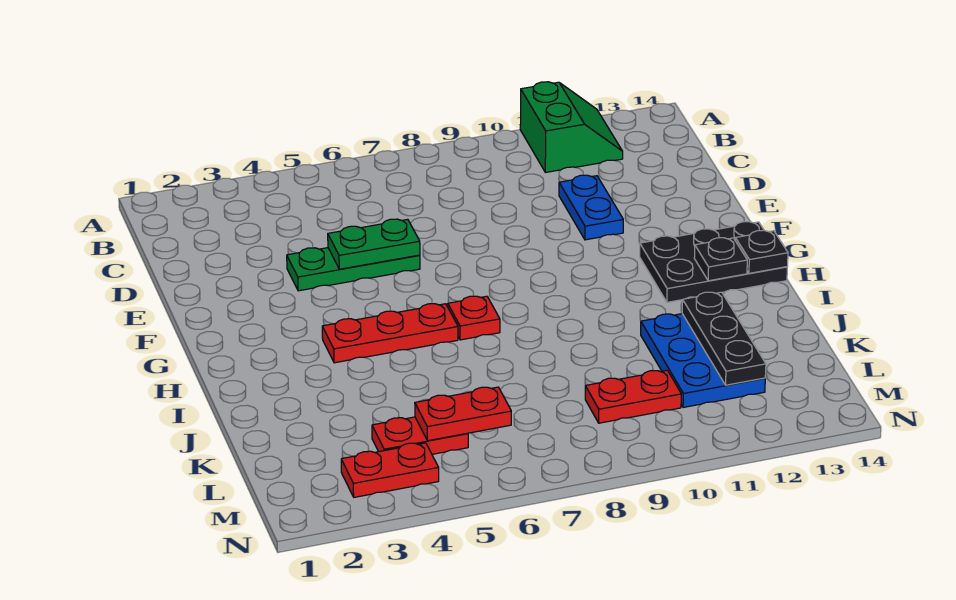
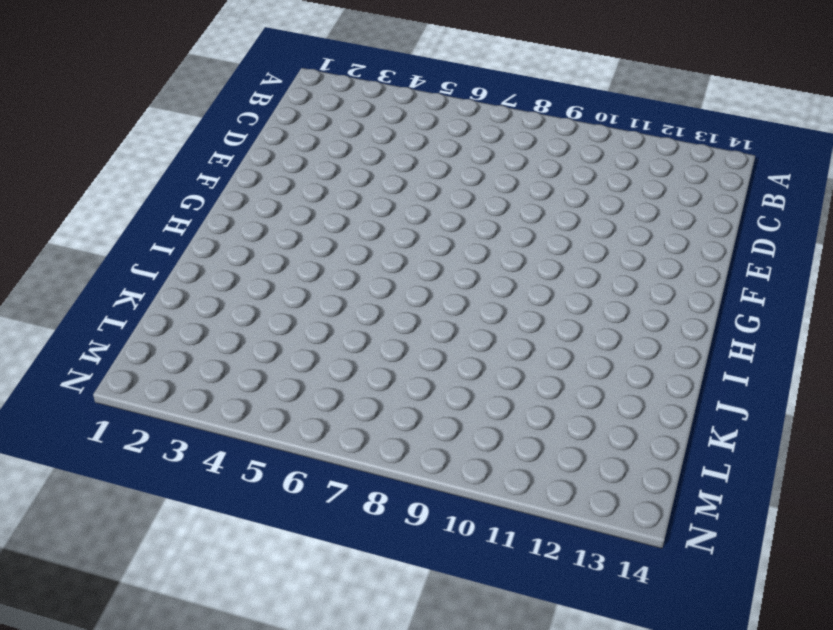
none -> green 2x2 slope [520,82,623,173]
none -> blue 1x2 plate [559,175,623,240]
none -> green 1x3 plate [287,248,420,291]

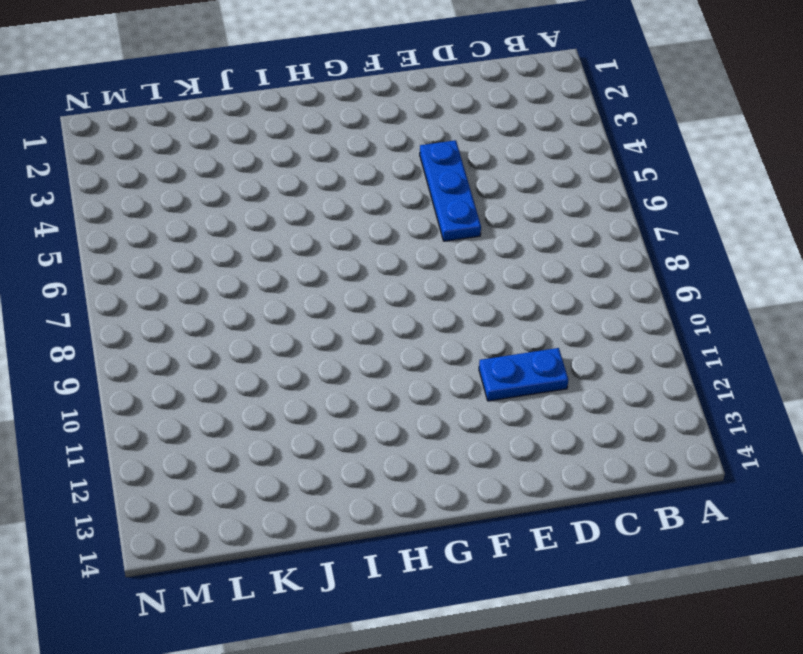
blue 1x3 plate [420,140,481,241] -> green 1x3 plate [287,248,420,291]
none -> green 2x2 slope [520,82,623,173]
none -> black 2x3 plate [640,222,787,302]
none -> red 1x3 plate [322,304,458,363]

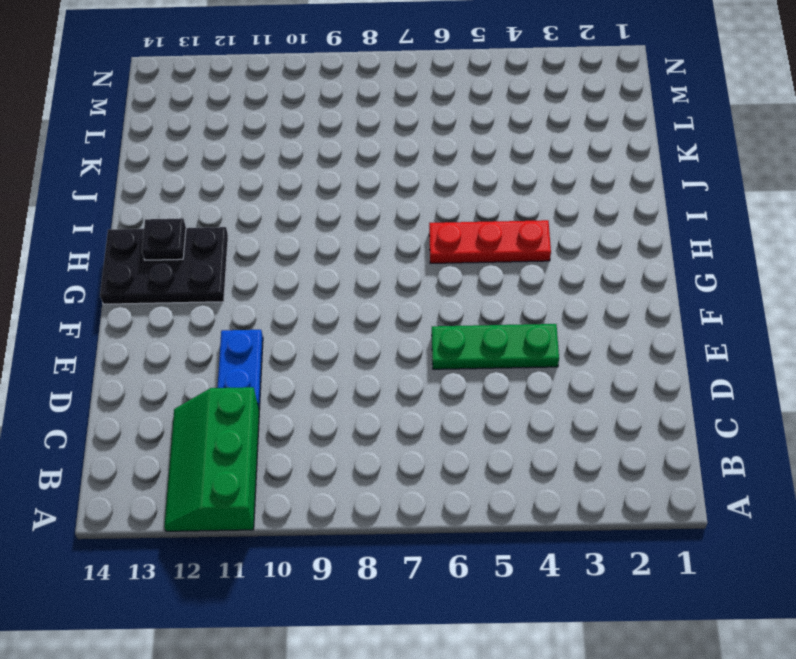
green 2x3 slope [164,387,259,531] -> green 2x2 slope [520,82,623,173]
none -> red 1x1 plate [448,296,500,340]
none -> blue 2x3 plate [641,314,765,407]
none -> red 1x2 plate [372,417,468,454]

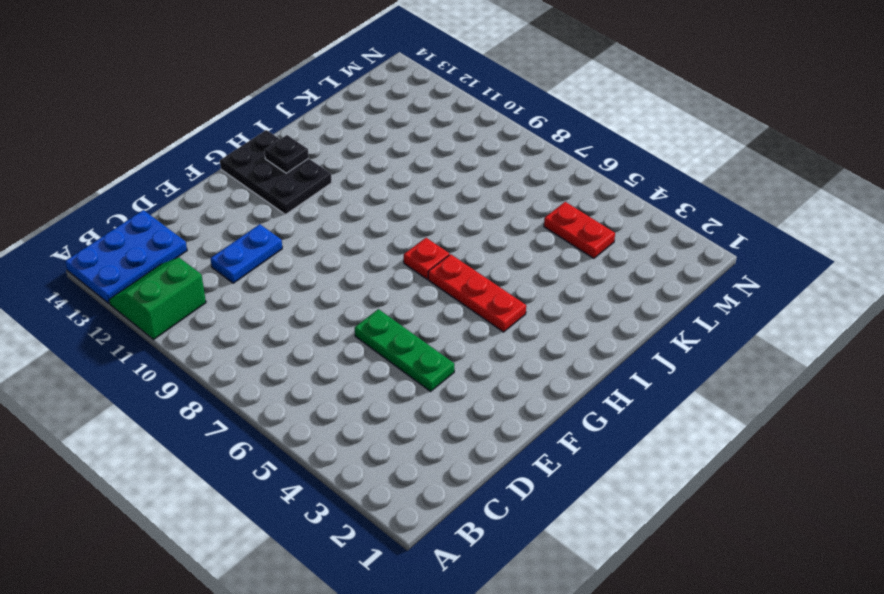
blue 2x3 plate [65,210,187,304] -> blue 2x3 plate moved to [641,314,765,407]
none -> red 1x2 plate [585,370,681,423]
none -> red 1x2 plate [341,443,439,497]
none -> green 1x2 plate [328,219,420,269]

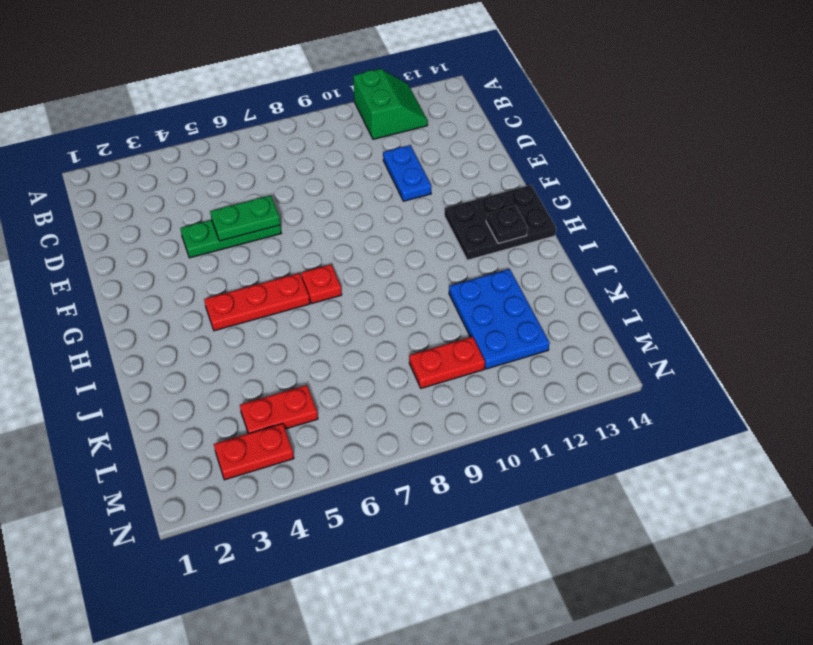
none -> black 1x1 plate [735,230,788,273]
none -> black 1x3 plate [682,292,766,385]
none -> red 1x2 plate [415,387,511,441]

